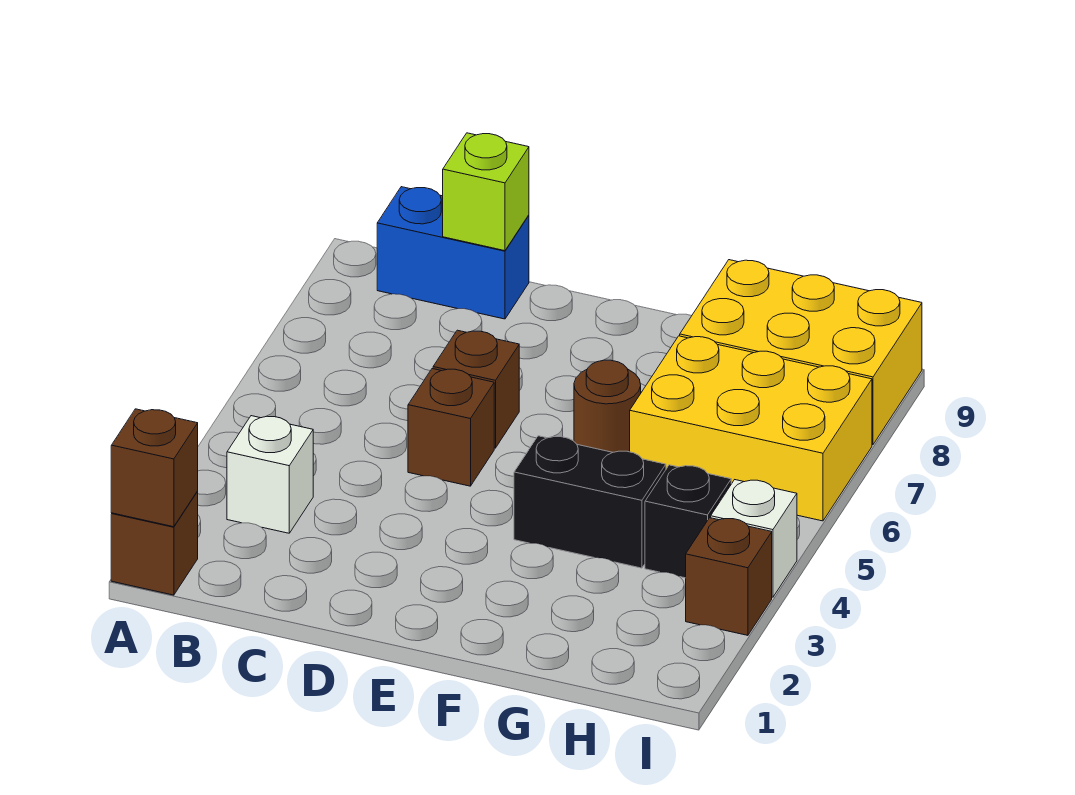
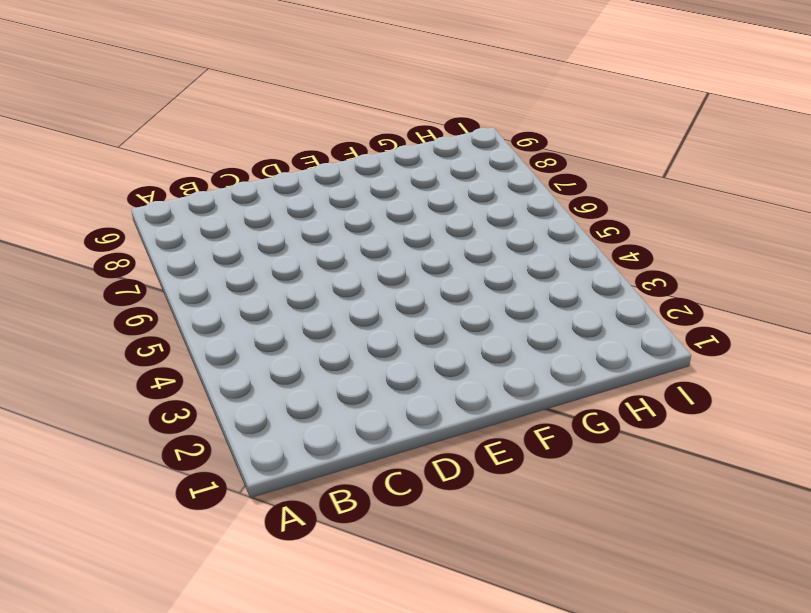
none -> brown 1x1 brick [111,492,198,595]
none -> white 1x1 brick [227,416,313,533]
none -> blue 1x2 brick [377,187,529,319]

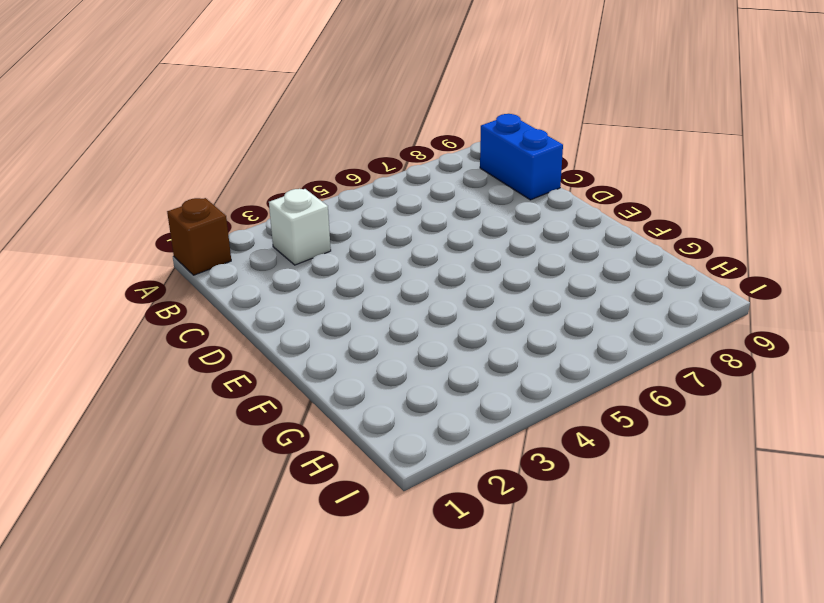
none -> brown 1x1 brick [408,369,494,486]
none -> brown 1x1 brick [433,330,519,448]
none -> black 1x2 brick [514,436,666,568]

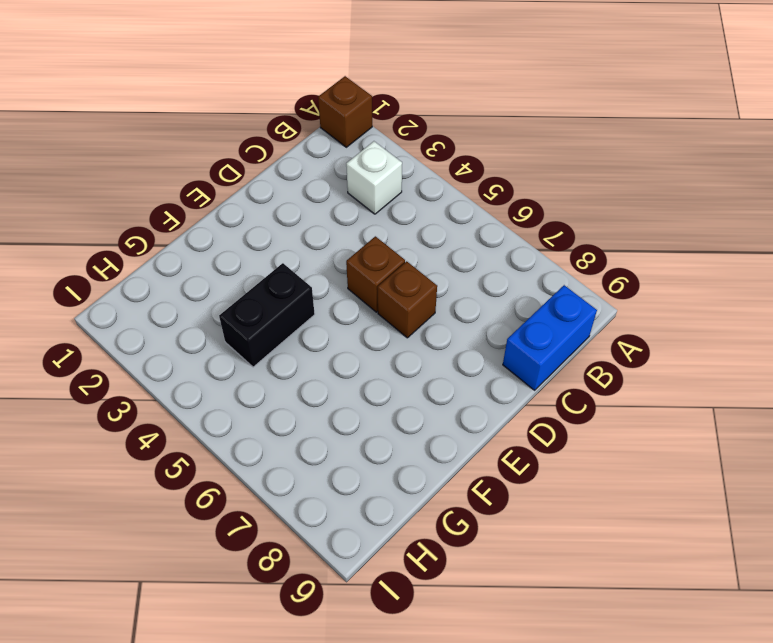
none -> brown 1x1 round brick [574,360,641,452]
none -> yellow 2x3 brick [630,336,872,521]
none -> yellow 2x3 brick [680,260,922,445]

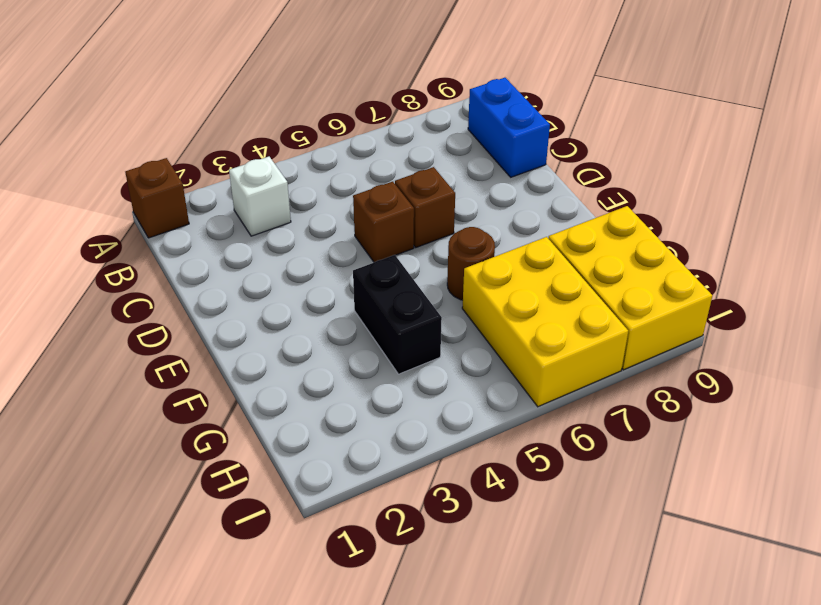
none -> black 1x1 brick [645,465,731,578]
none -> brown 1x1 brick [686,518,772,635]
none -> white 1x1 brick [711,480,797,597]

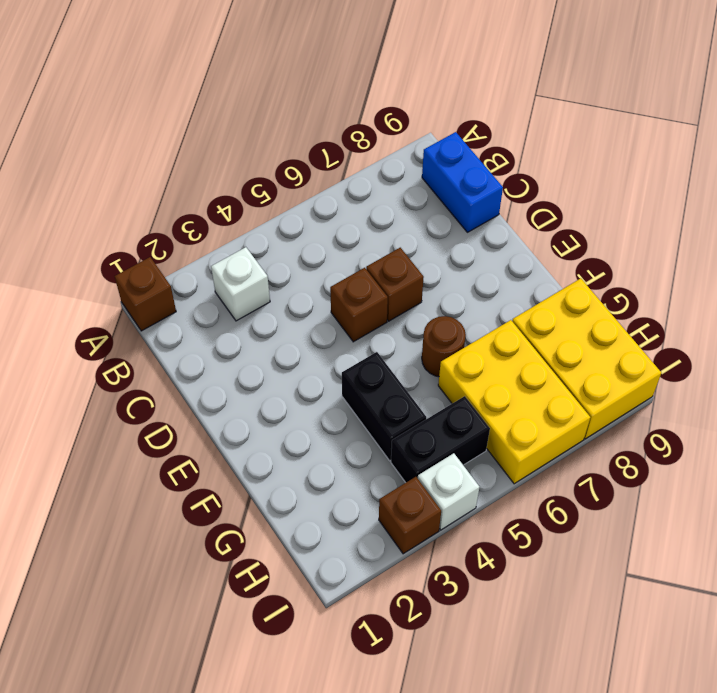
black 1x2 brick [391,396,490,483] -> black 1x1 brick [645,465,731,578]
none -> brown 1x1 brick [111,409,198,527]
none -> lime 1x1 brick [443,133,529,251]

